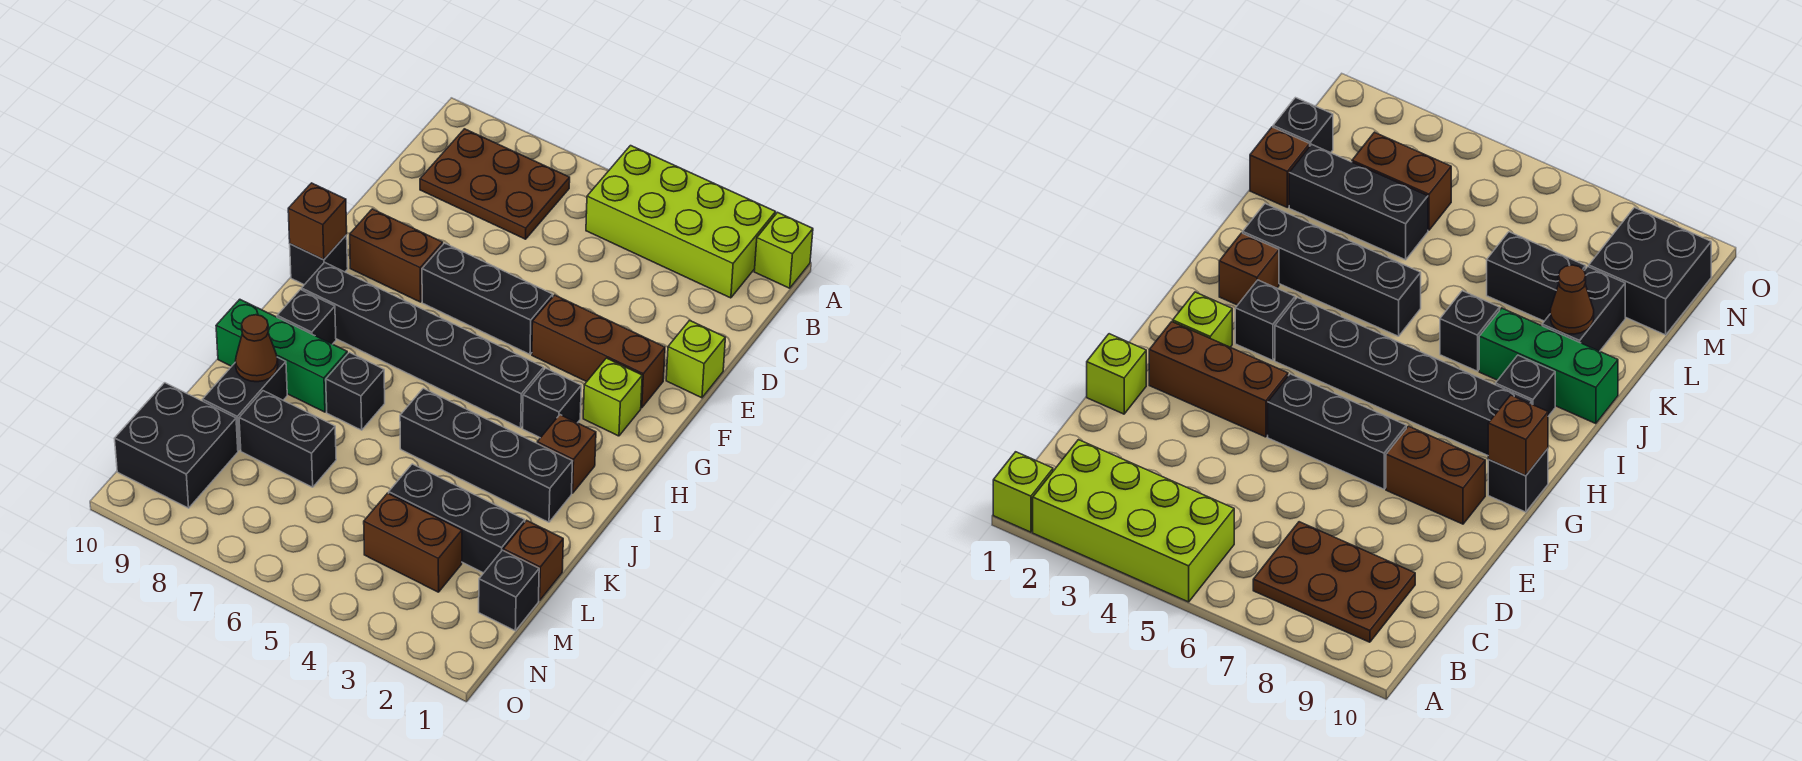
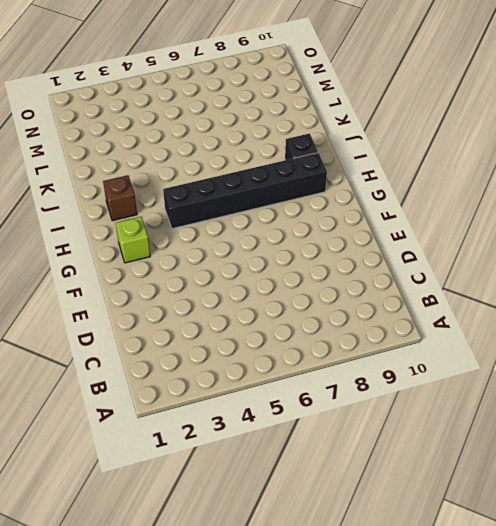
none -> lime 1x1 brick [754,212,813,288]
none -> lime 2x4 brick [586,146,776,298]
none -> brown 2x3 plate [420,129,570,239]

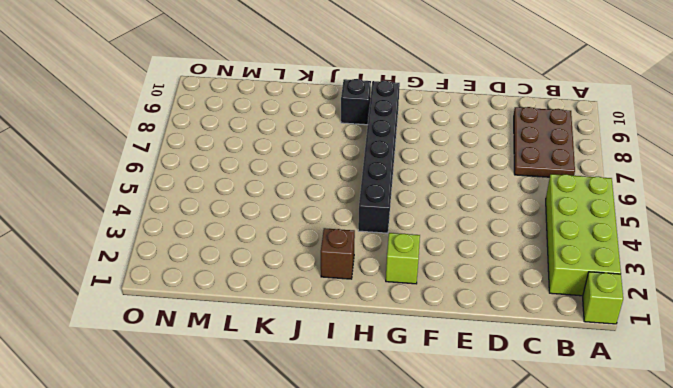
none -> lime 1x1 brick [666,320,725,398]
none -> brown 1x3 brick [532,295,665,408]
none -> black 1x3 brick [422,243,553,354]

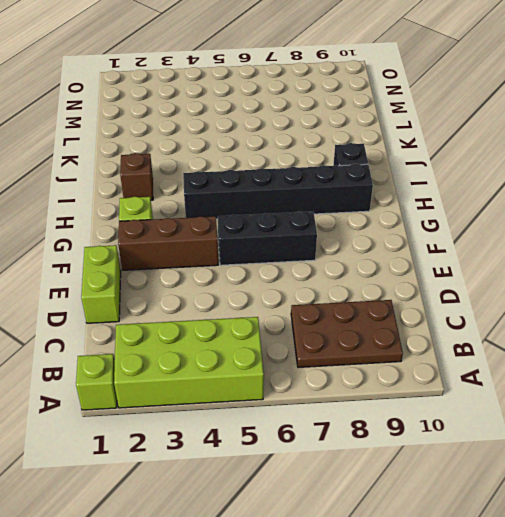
lime 1x2 brick [81,245,121,323] -> lime 1x1 brick [666,320,725,398]
none -> brown 1x2 brick [350,209,443,302]
none -> black 1x1 brick [290,235,348,285]
none -> black 1x1 brick [523,368,581,438]

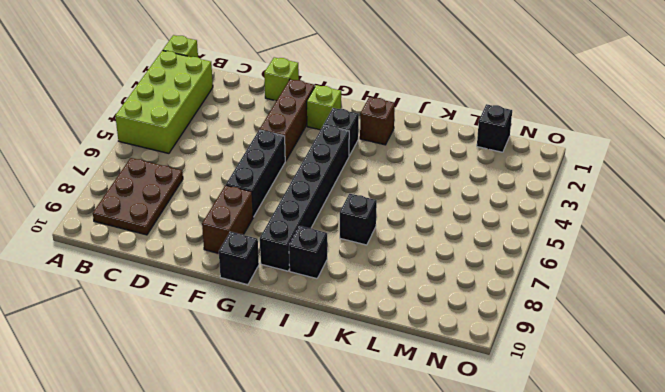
none -> black 1x4 brick [400,388,572,522]
none -> green 1x3 brick [216,299,347,412]
none -> black 1x2 brick [202,357,287,451]

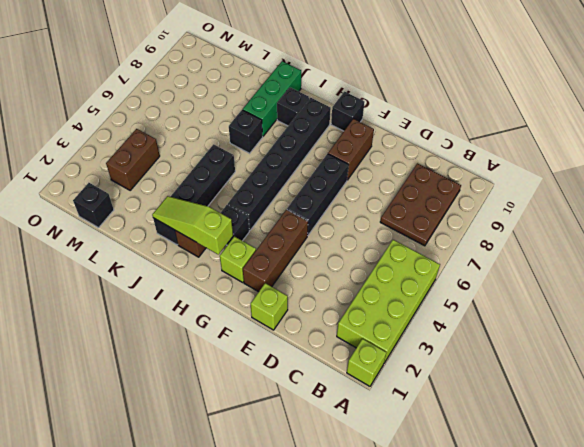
lime 1x3 slope [152,196,233,254] -> none
none -> black 1x2 brick [202,357,287,451]
none -> brown 1x1 brick [503,521,563,601]
none -> black 1x3 brick [389,464,525,573]

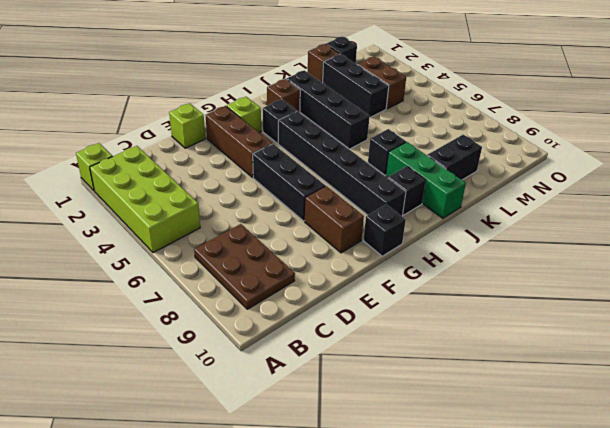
none -> black 1x2 brick [239,391,336,487]
none -> black 2x2 brick [115,383,238,508]
none -> brown 1x1 brick [288,183,347,260]

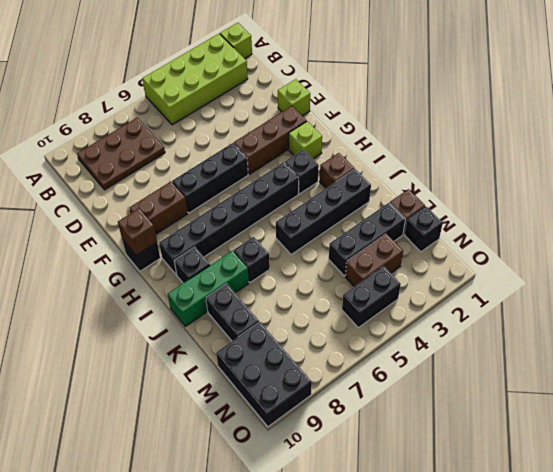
black 2x3 brick [216,322,312,427] -> black 2x2 brick [115,383,238,508]
black 1x2 brick [342,266,401,328] -> black 1x2 brick moved to [239,391,336,487]
none -> brown 1x1 cone [235,315,278,382]

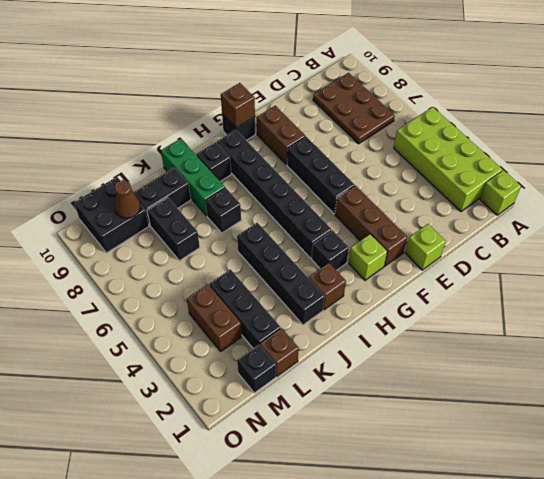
brown 1x1 cone [114,180,140,218] -> brown 1x1 cone moved to [235,315,278,382]

